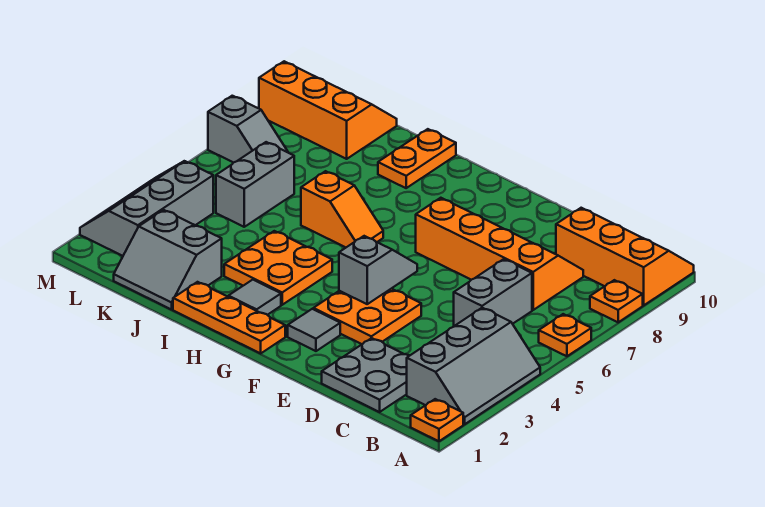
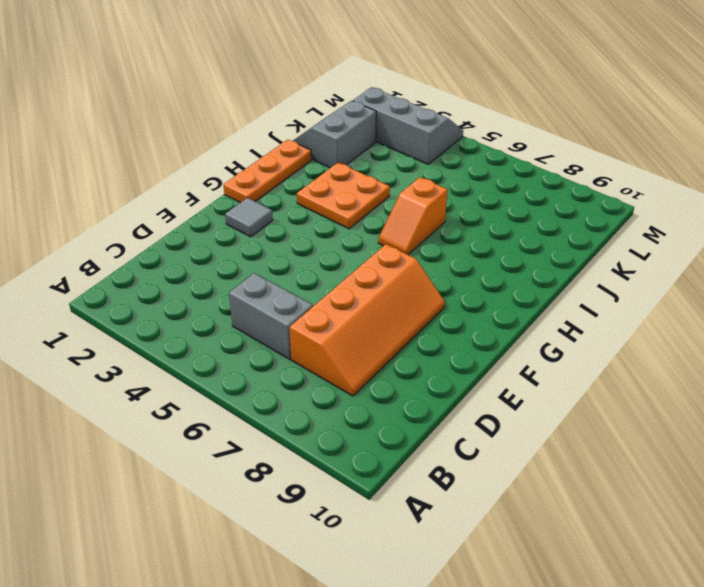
none -> orange 1x1 plate [411,399,463,441]
none -> grey 2x3 slope [407,308,540,424]
none -> orange 1x1 plate [539,314,591,356]

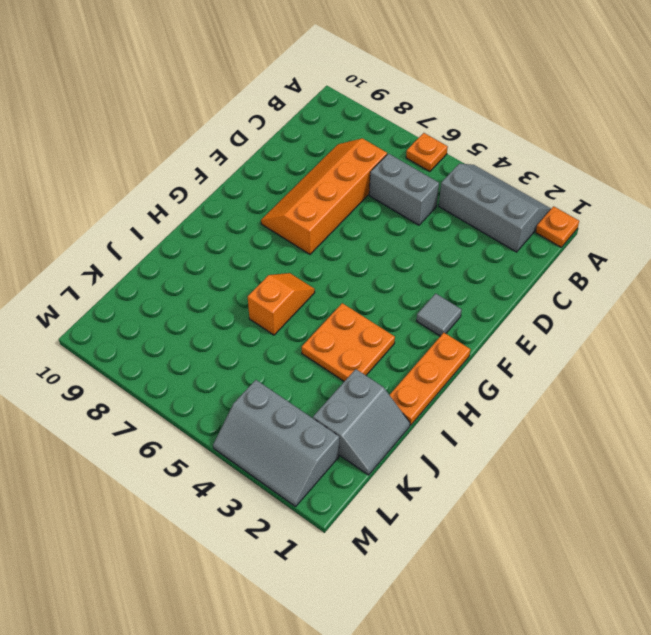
none -> orange 1x1 plate [590,280,643,322]
none -> orange 2x3 slope [556,208,694,305]
none -> grey 2x2 plate [322,338,410,412]

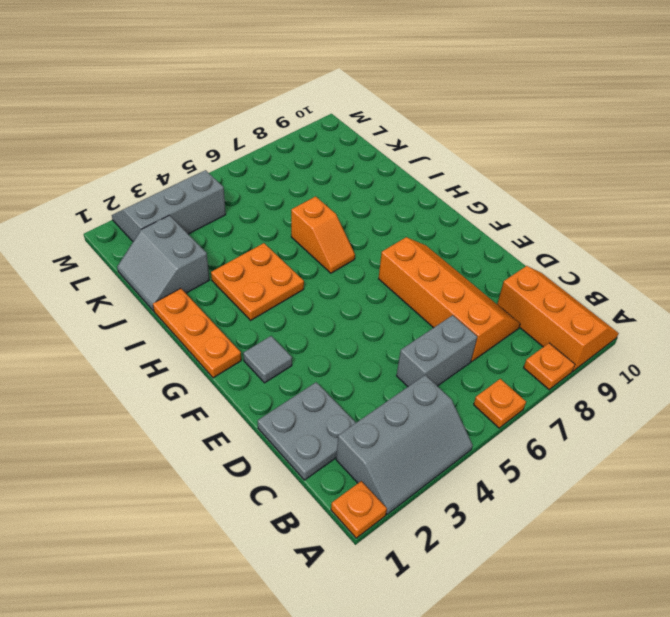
none -> orange 2x2 plate [313,289,421,344]
none -> grey 1x1 tile [228,280,281,315]
none -> orange 1x2 plate [378,129,456,188]

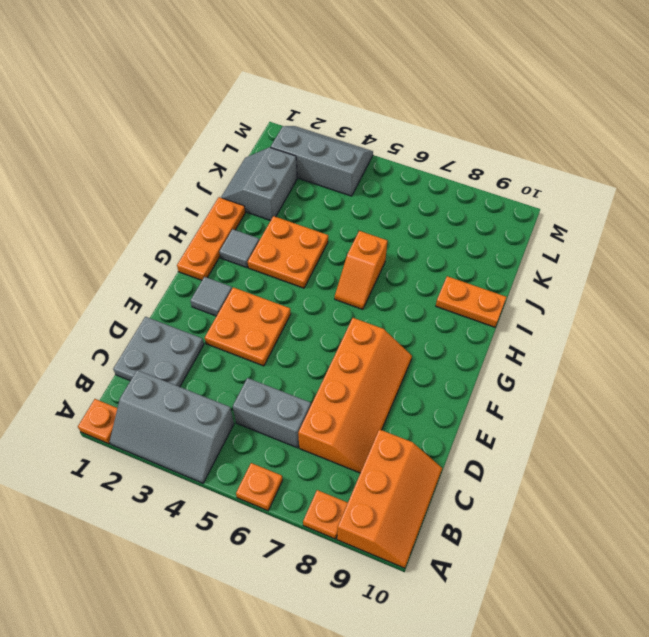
none -> grey 1x2 brick [216,142,294,227]
none -> orange 2x3 slope [259,61,397,159]
none -> grey 1x2 slope [208,96,288,163]

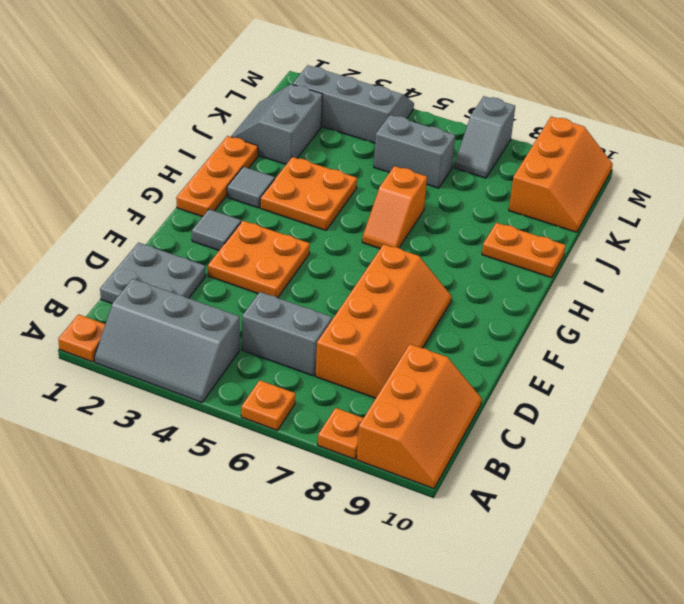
none -> grey 1x2 slope [339,236,417,304]

